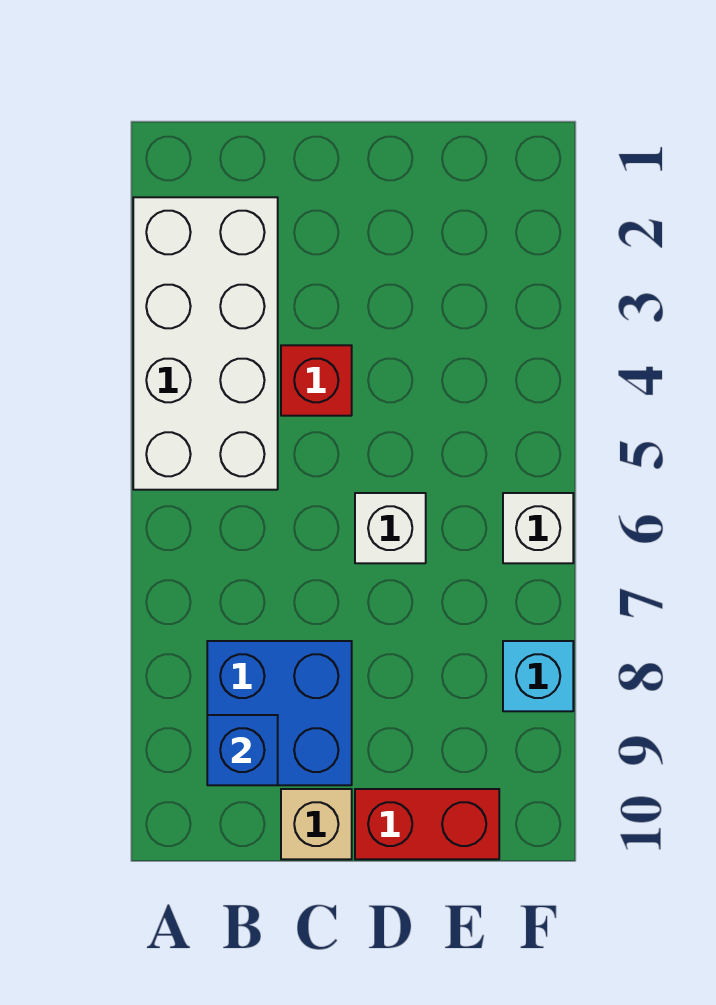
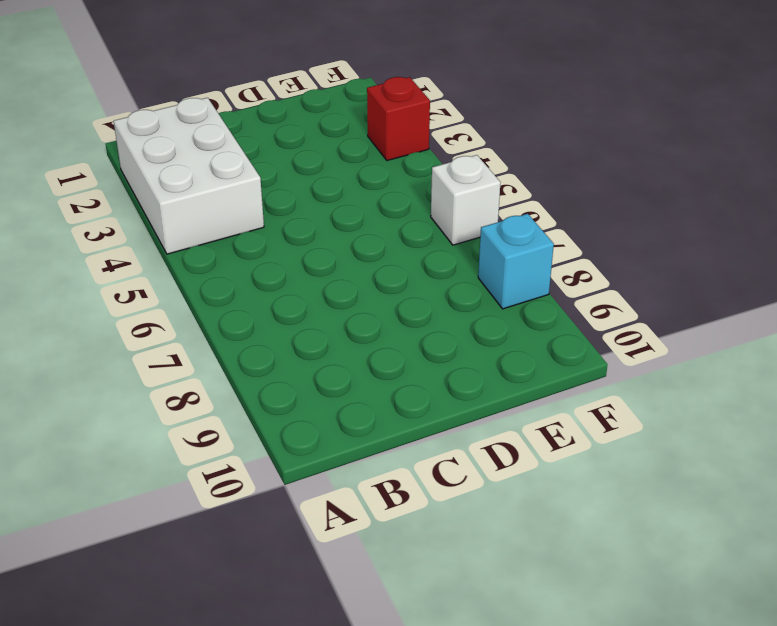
white 2x3 brick [114,98,264,254] -> white 2x4 brick [133,197,278,490]
red 1x1 brick [367,77,430,161] -> red 1x1 brick moved to [281,345,352,416]
none -> blue 2x2 brick [207,641,352,785]
none -> tan 1x1 brick [281,789,352,859]

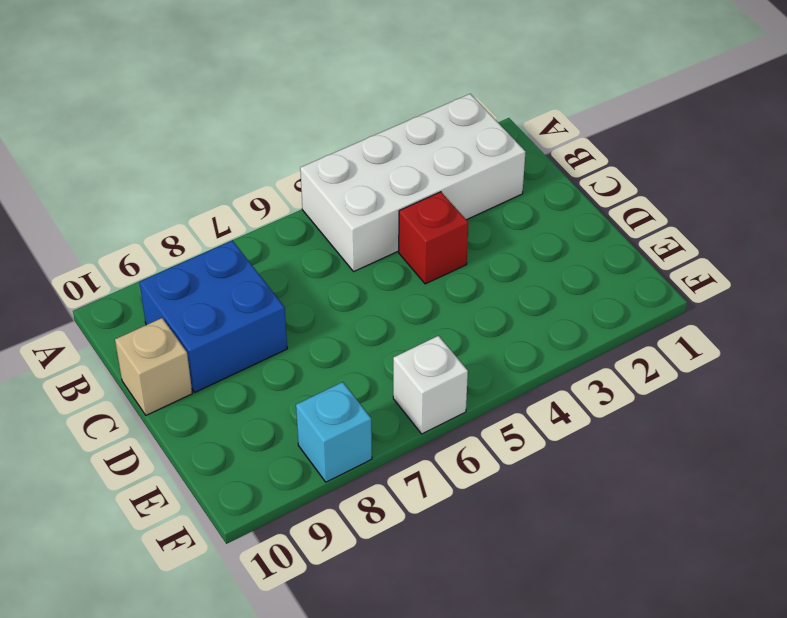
none -> white 1x1 brick [355,493,426,563]
none -> red 1x2 brick [355,789,499,859]

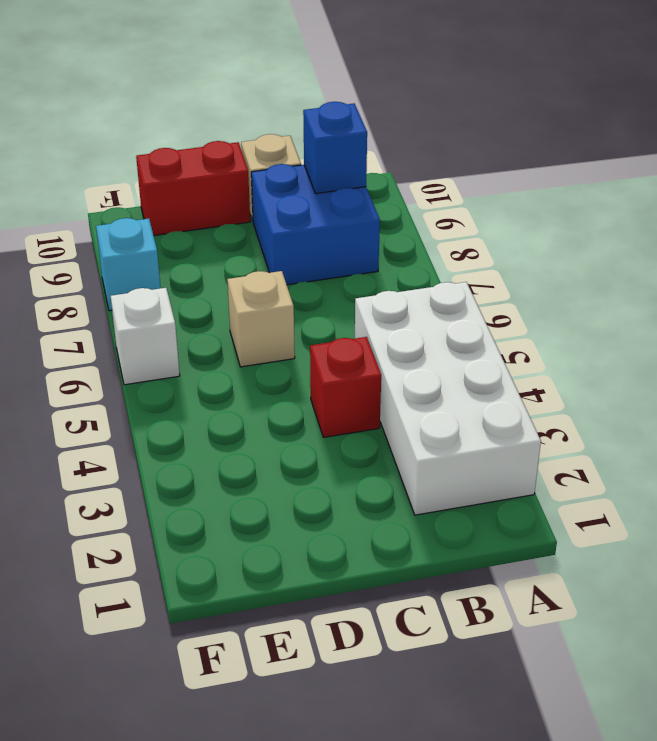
tan 1x1 brick [227,271,295,367] -> white 1x1 brick [355,493,426,563]

